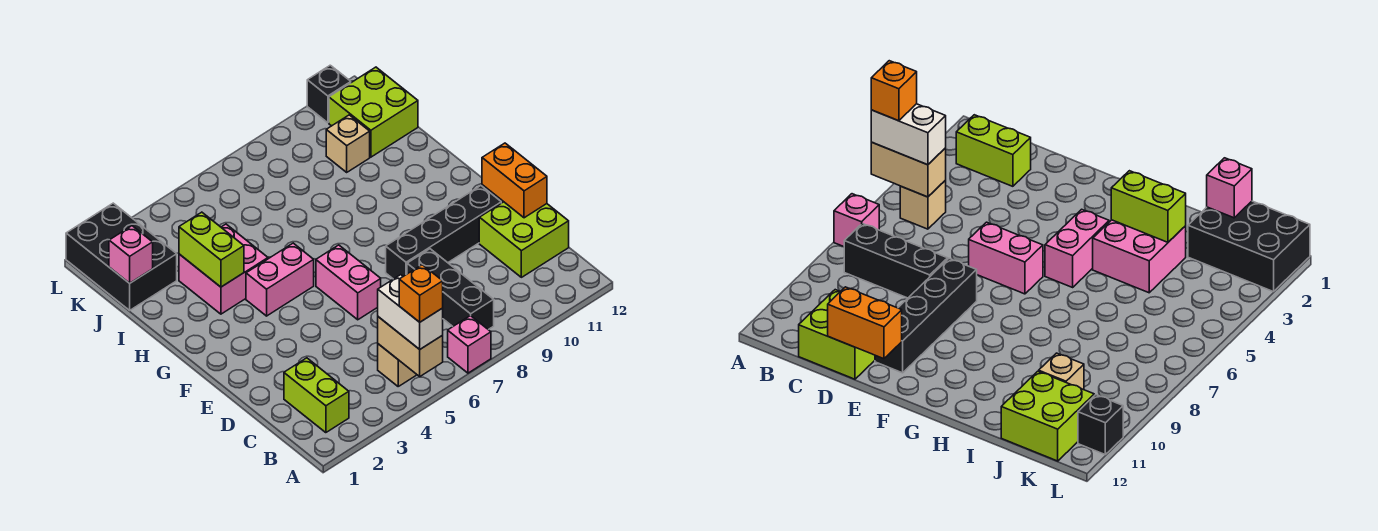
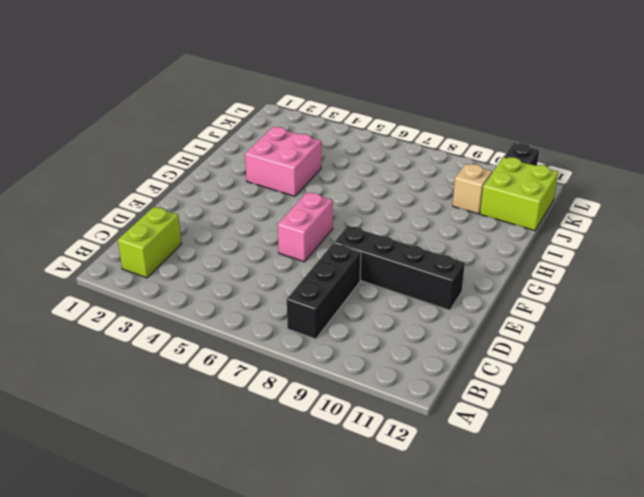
none -> pink 1x1 brick [448,316,491,373]
none -> tan 1x1 brick [378,344,417,386]
none -> lime 2x2 brick [479,202,569,277]

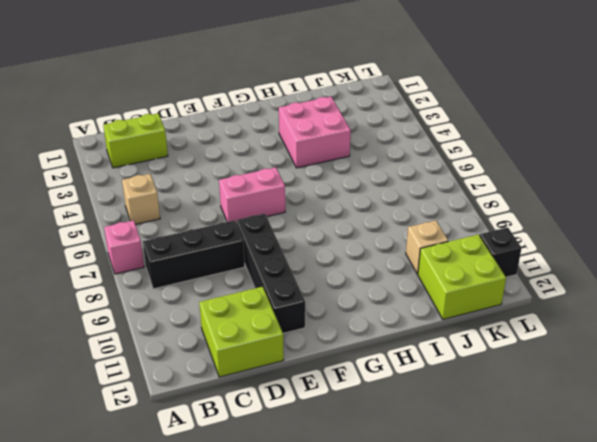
none -> pink 1x2 brick [246,243,314,316]
none -> black 2x3 brick [66,203,177,310]
none -> tan 1x2 brick [378,317,443,376]

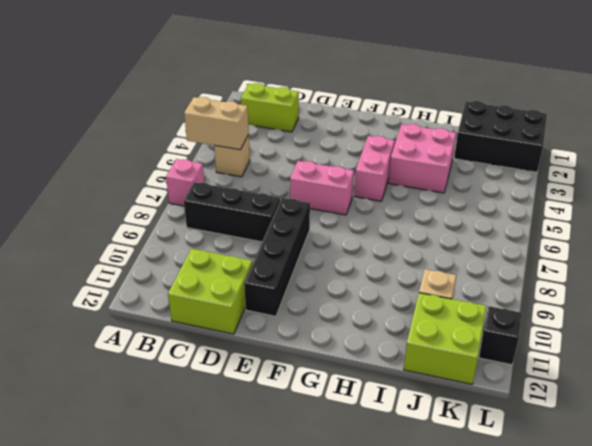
none -> orange 1x2 brick [482,143,547,218]
none -> lime 1x2 brick [179,212,244,287]
none -> pink 1x1 brick [109,226,153,283]

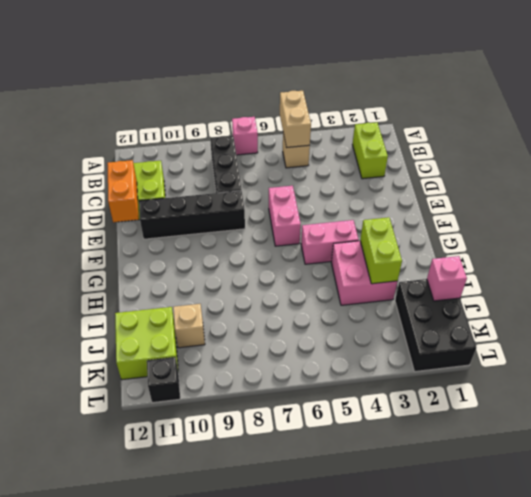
none -> white 1x2 brick [378,275,443,349]
none -> orange 1x1 brick [399,265,443,322]

